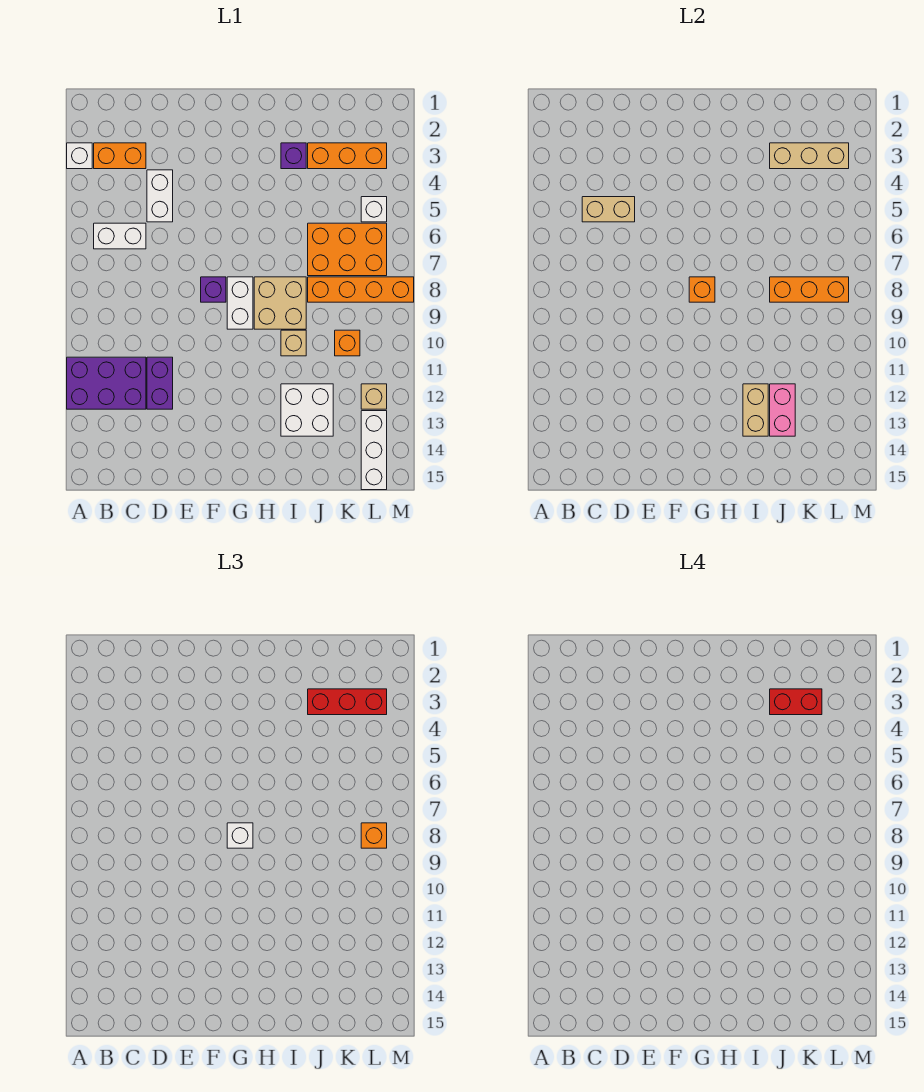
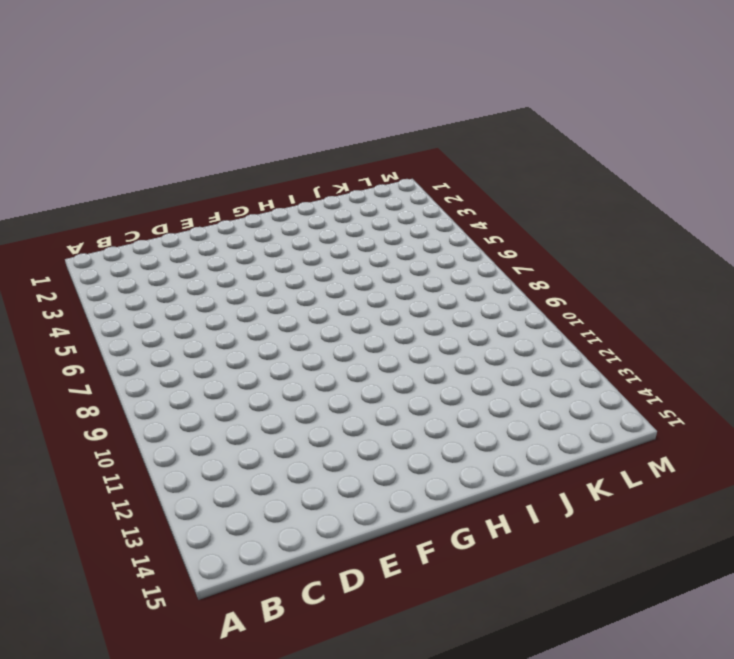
none -> white 1x1 brick [67,143,92,169]
none -> purple 2x3 brick [67,357,146,409]
none -> orange 1x2 brick [94,143,146,169]

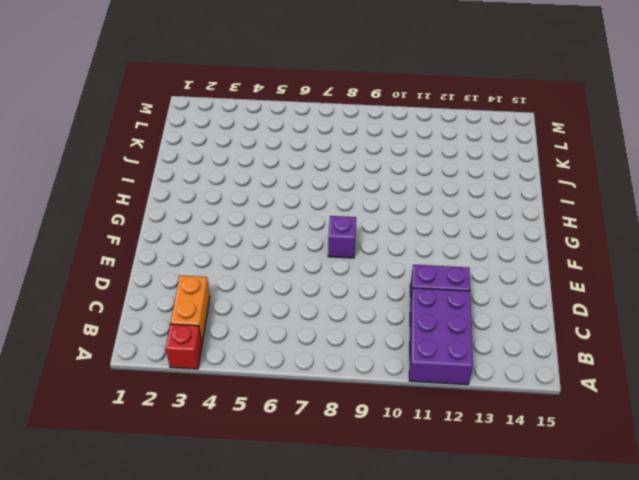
red 1x1 brick [166,324,202,369] -> white 1x1 brick [67,143,92,169]
none -> white 1x2 brick [94,223,146,249]
none -> white 1x2 brick [147,170,173,222]
none -> white 1x2 brick [227,277,253,329]

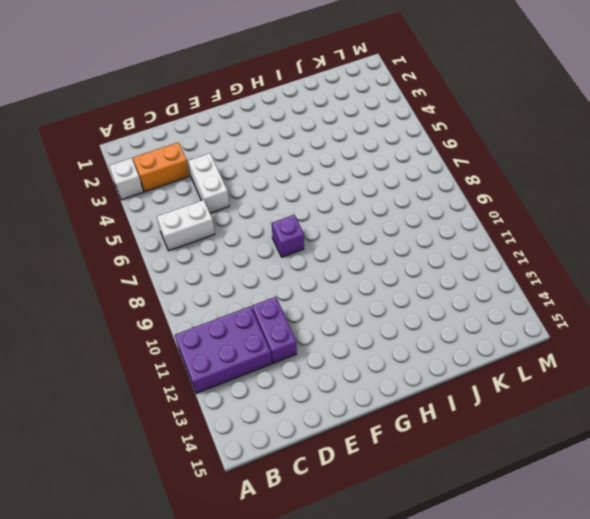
none -> white 1x2 brick [227,277,253,329]
none -> tan 2x2 brick [254,277,306,329]
none -> purple 1x1 brick [281,143,306,169]

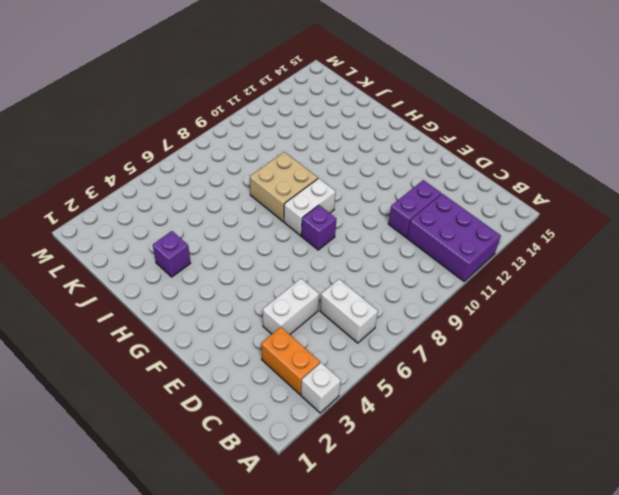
none -> tan 1x1 brick [281,330,306,356]
none -> white 2x2 brick [281,384,333,436]
none -> orange 1x3 brick [308,143,387,169]

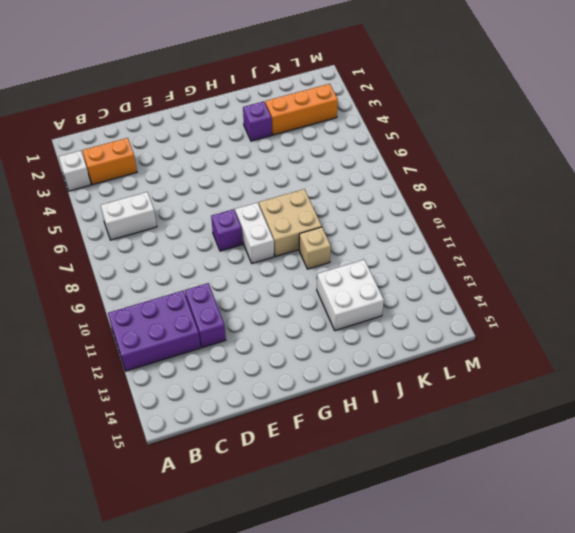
none -> white 1x2 brick [147,170,173,222]
none -> orange 2x3 brick [308,223,387,276]
none -> orange 1x4 brick [308,277,414,302]

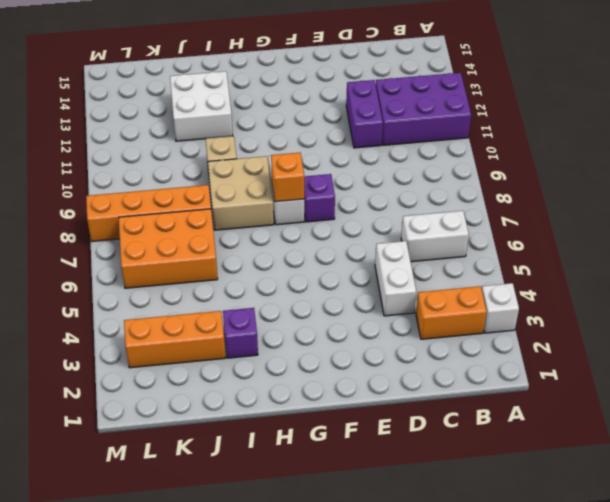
none -> orange 1x1 brick [335,330,360,356]
none -> white 1x1 brick [361,197,387,222]
none -> tan 1x1 brick [361,384,387,409]

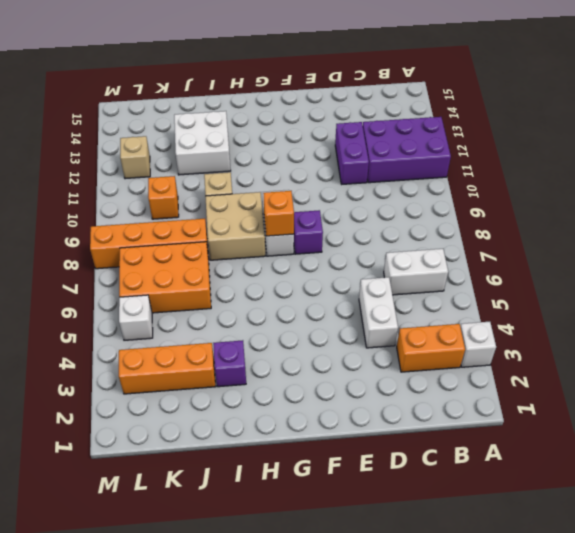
none -> white 1x3 brick [361,411,387,490]
none -> tan 1x2 brick [582,197,635,222]
none -> tan 1x2 brick [743,384,768,436]

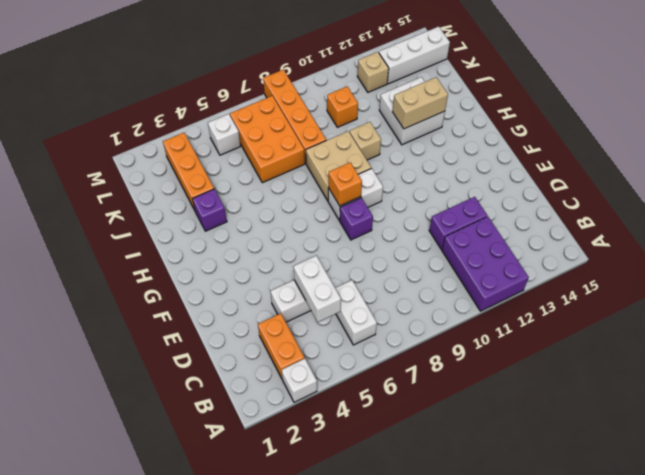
white 1x2 brick [294,256,341,322] -> tan 1x2 brick [582,197,635,222]
none -> tan 1x3 brick [770,143,849,169]
none -> orange 1x3 brick [770,277,849,302]
none -> pink 1x2 brick [770,384,795,436]

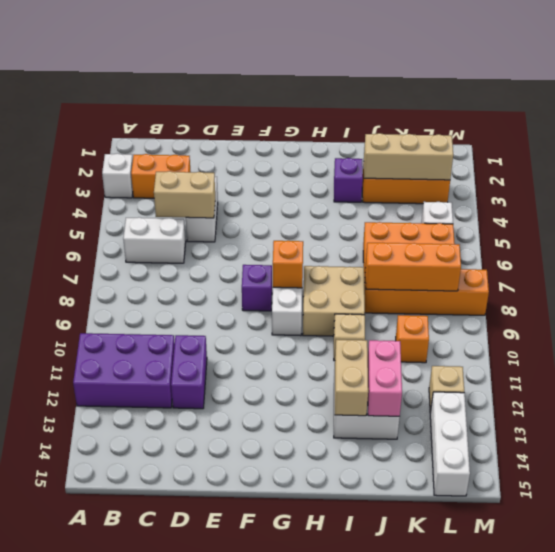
none -> white 1x1 brick [227,823,253,848]
none -> red 1x3 brick [308,689,387,715]
none -> orange 1x1 brick [361,823,387,848]

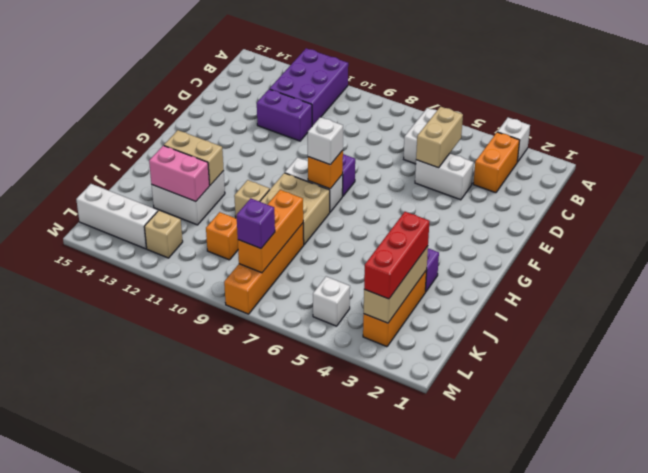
purple 1x1 brick [237,198,275,249] -> orange 1x1 brick [361,823,387,848]
none -> orange 2x3 brick [308,223,387,276]
none -> red 1x2 brick [770,689,822,715]

